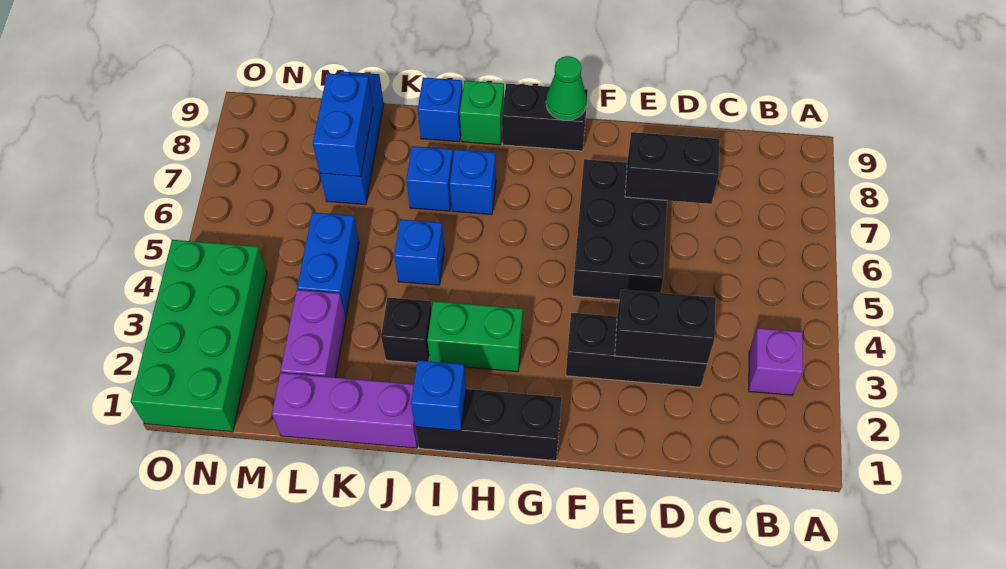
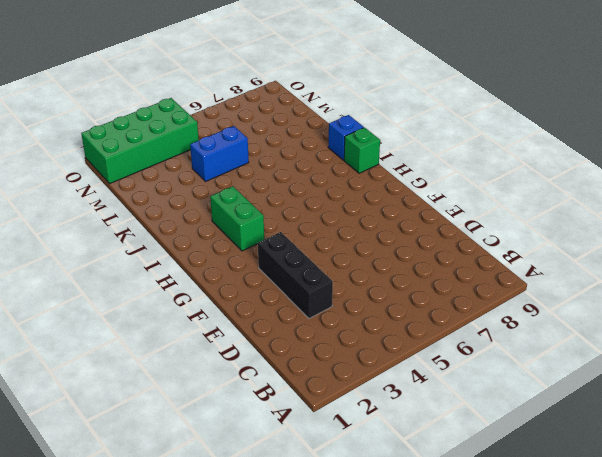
none -> purple 1x1 brick [749,328,803,395]
none -> black 2x3 brick [573,159,667,300]
none -> black 1x3 brick [415,389,561,461]

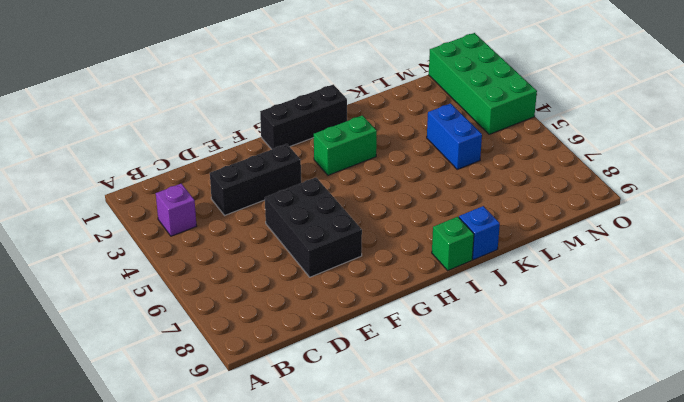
none -> black 1x2 brick [502,84,588,151]
none -> blue 1x1 brick [450,149,496,215]
none -> purple 1x3 brick [272,373,418,448]

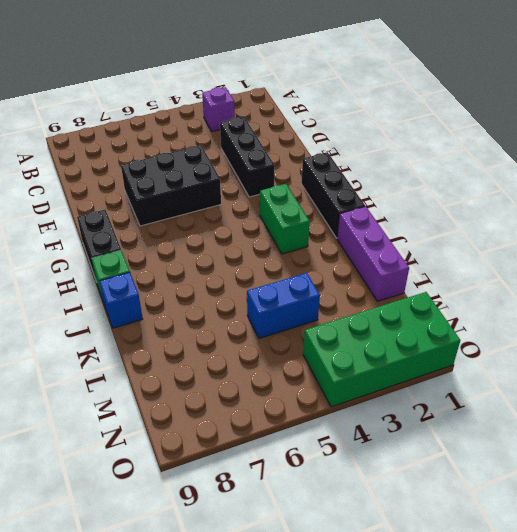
none -> blue 1x1 brick [450,149,496,215]
none -> black 1x1 brick [381,297,432,363]
none -> blue 1x1 brick [394,219,445,285]

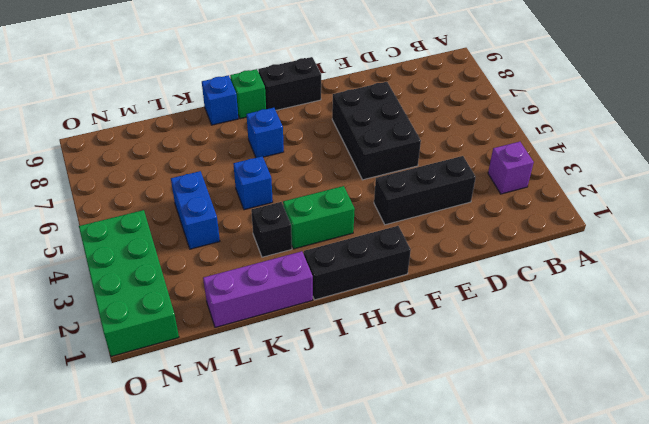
none -> blue 1x1 brick [406,146,453,211]
none -> purple 1x2 brick [281,290,346,377]
none -> blue 1x3 brick [320,71,384,205]

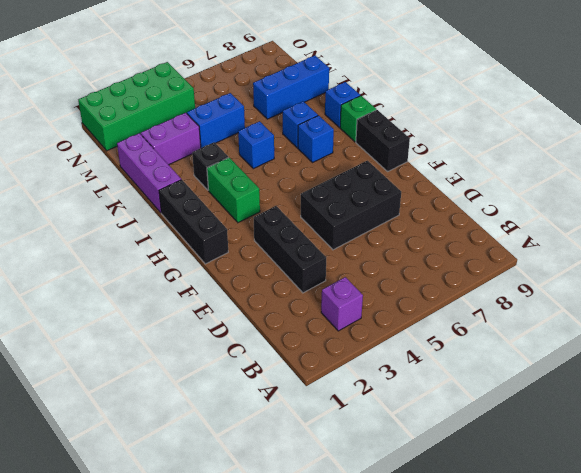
none -> black 1x2 brick [615,290,716,364]
none -> black 1x2 brick [625,132,720,204]
none -> green 1x1 cone [546,56,587,120]

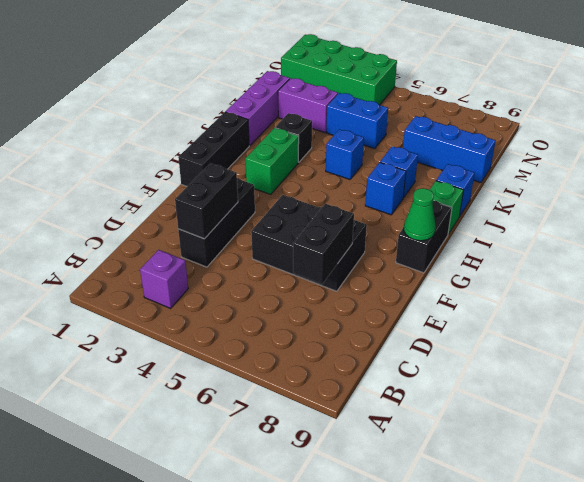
none -> blue 1x1 brick [411,360,466,431]
none -> blue 1x2 brick [313,73,373,177]

